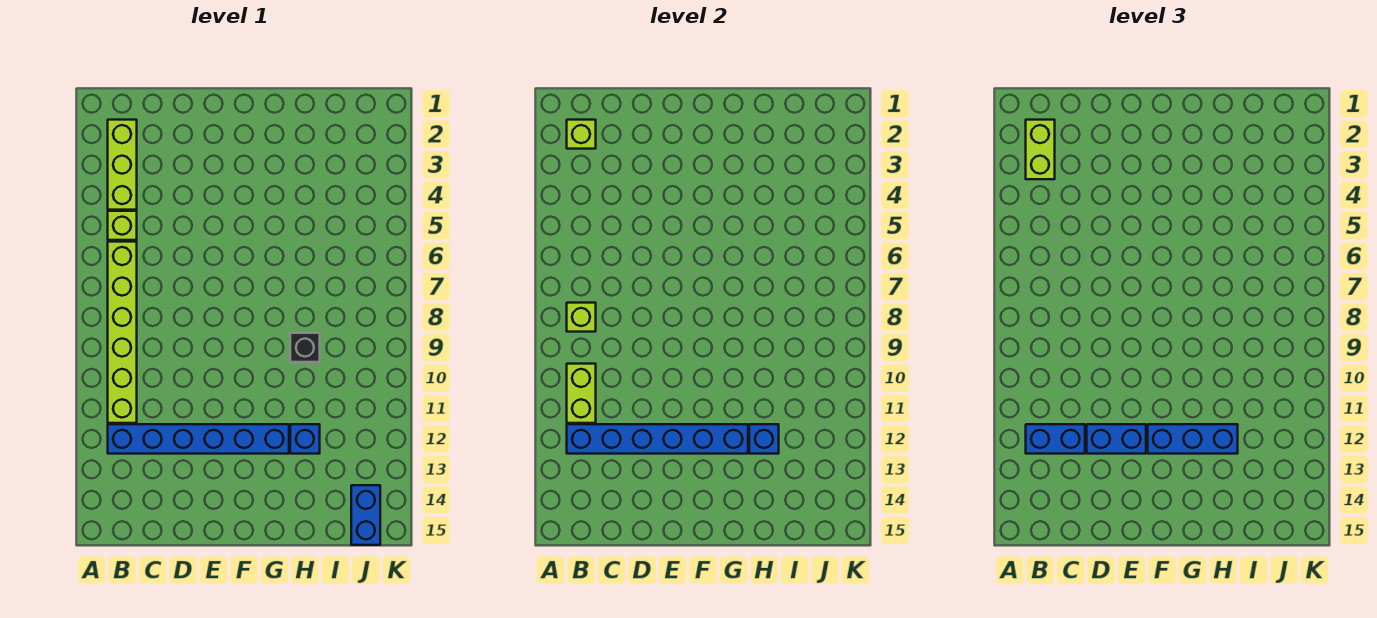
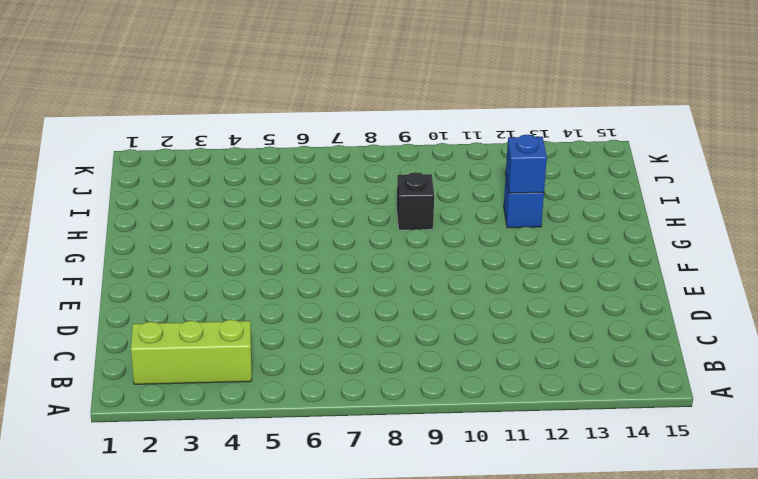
none -> lime 1x1 brick [108,211,137,240]
none -> lime 1x6 brick [108,242,137,423]
none -> blue 1x6 brick [108,424,289,454]

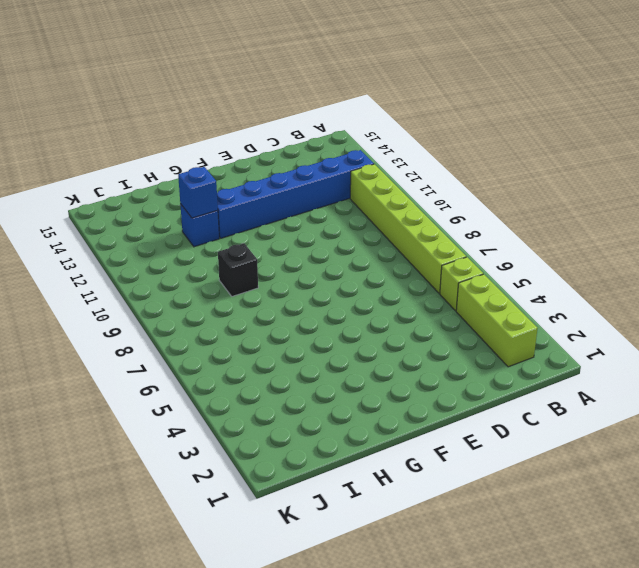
none -> blue 1x2 brick [351,485,380,545]
none -> lime 1x1 brick [567,120,596,149]
none -> lime 1x1 brick [567,303,596,332]

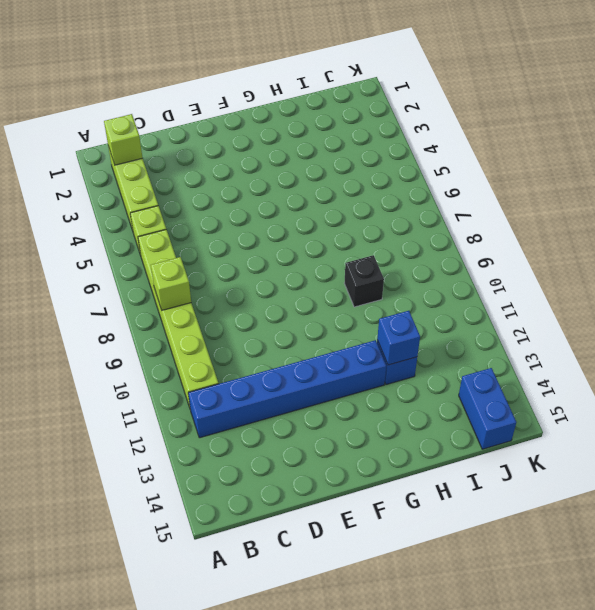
none -> lime 1x2 brick [567,364,596,423]
none -> blue 1x6 brick [567,424,748,454]
none -> lime 1x2 brick [1026,120,1055,179]

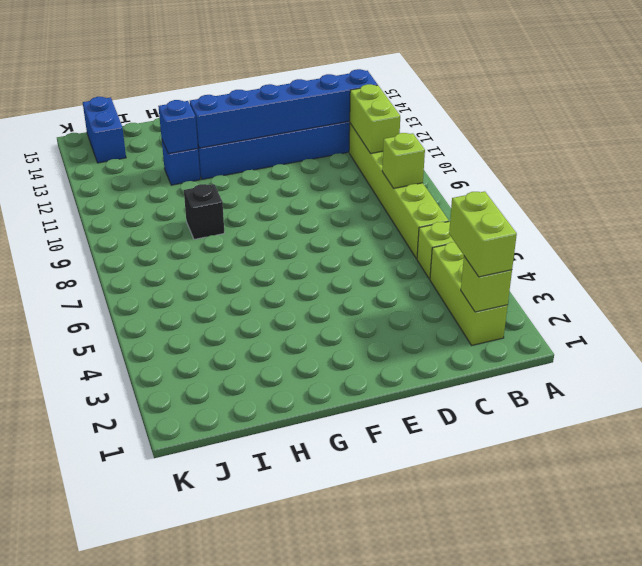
none -> blue 1x2 brick [1026,424,1085,454]
none -> blue 1x2 brick [1087,424,1146,454]
none -> blue 1x3 brick [1148,424,1238,454]

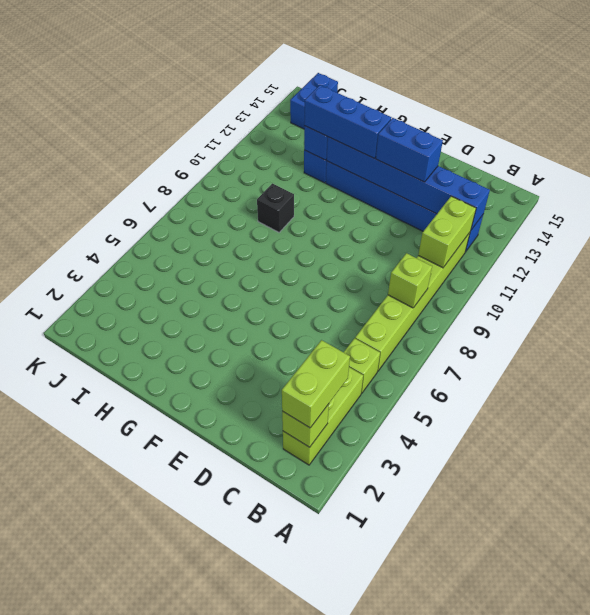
none -> blue 1x2 brick [1026,424,1085,454]

